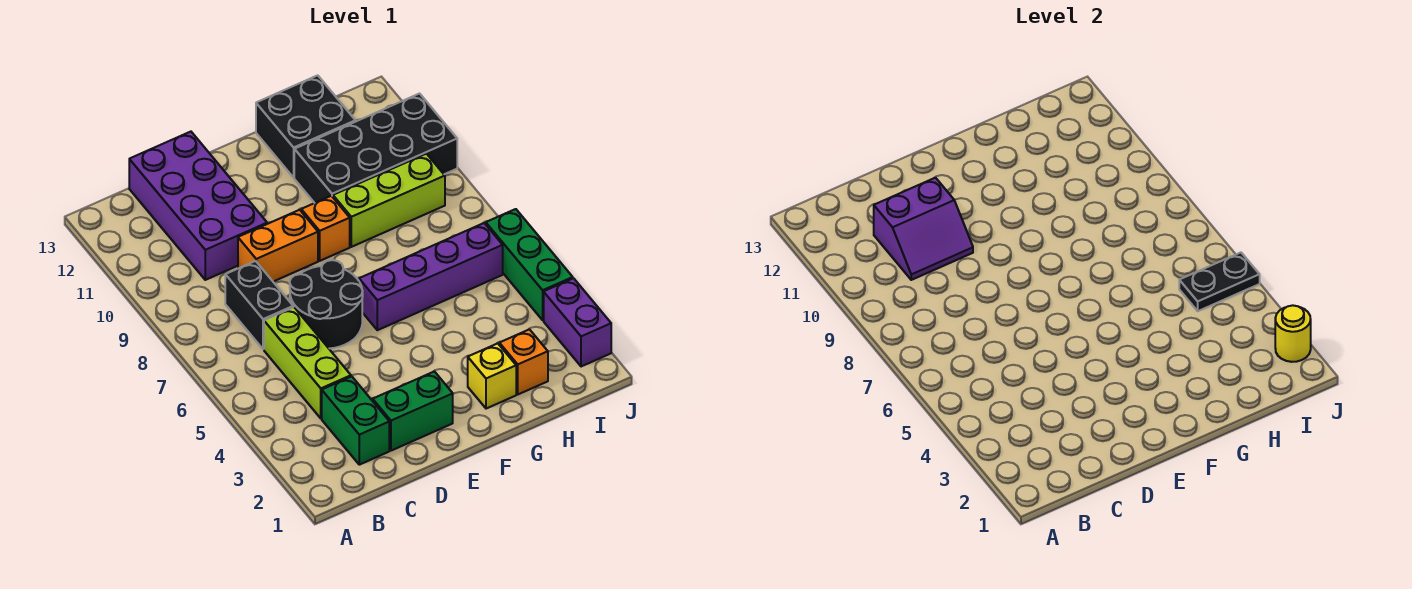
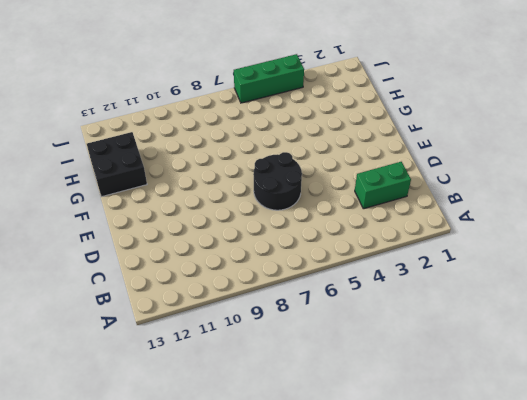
none -> lime 1x3 brick [264,307,351,418]
none -> black 1x2 brick [225,261,293,349]
none -> purple 2x4 brick [129,132,267,280]

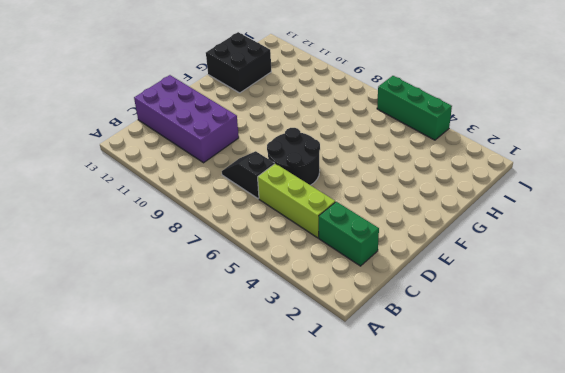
black 1x2 slope [222,151,274,199] -> black 1x2 brick [225,261,293,349]
none -> green 1x2 brick [373,372,453,451]
none -> orange 1x2 brick [238,210,318,282]
none -> purple 1x4 brick [359,223,503,330]

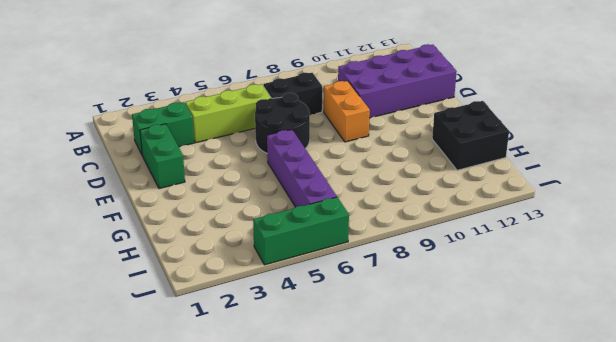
none -> orange 1x1 brick [301,196,350,261]
none -> yellow 1x1 brick [468,343,516,409]
none -> lime 1x3 brick [333,154,445,247]

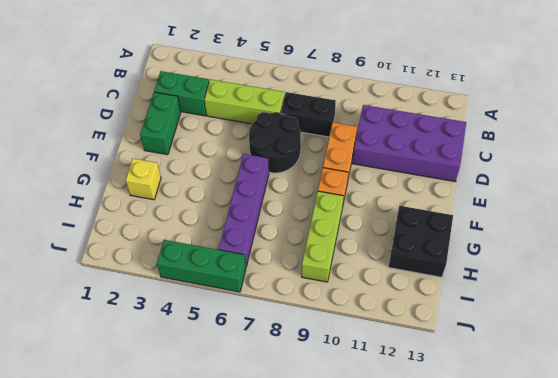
none -> black 2x4 brick [294,94,457,203]
none -> orange 1x1 brick [499,329,548,394]
none -> purple 1x2 brick [544,278,611,367]

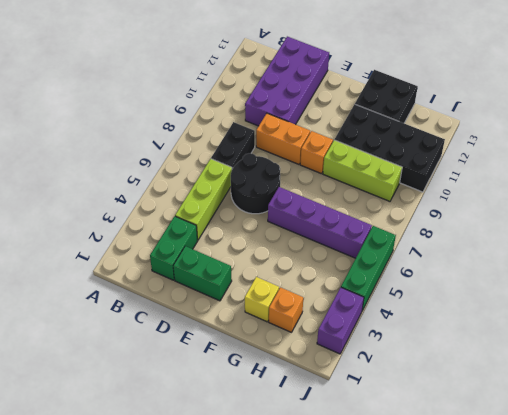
none -> purple 2x2 slope [874,178,973,280]
none -> black 1x2 plate [1179,253,1260,311]
none -> yellow 1x1 round brick [1275,305,1311,362]

